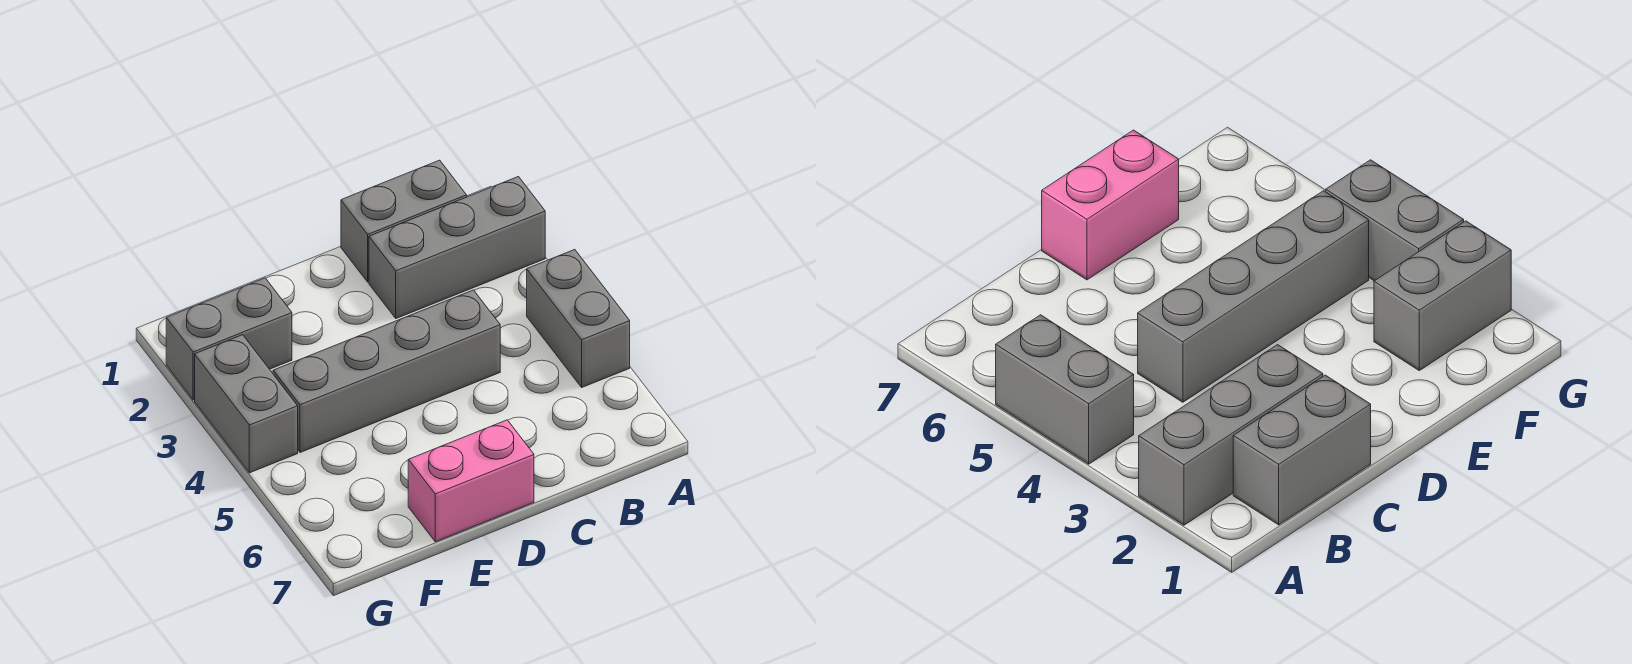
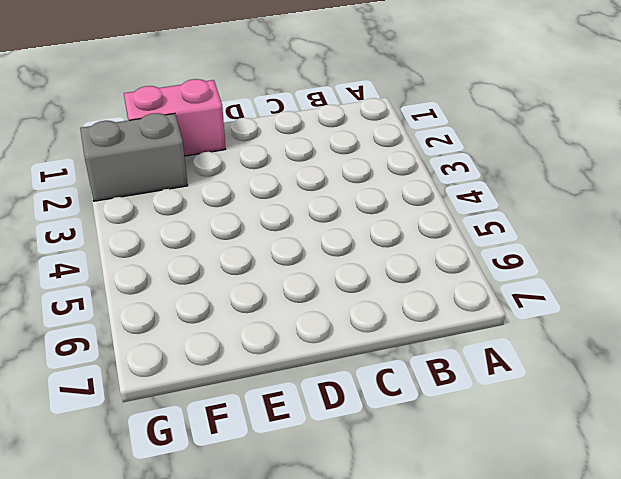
pink 1x2 brick [124,79,226,156] -> pink 1x2 brick moved to [408,420,534,542]
none -> grey 1x3 brick [369,177,545,318]
none -> grey 1x2 brick [527,250,630,387]

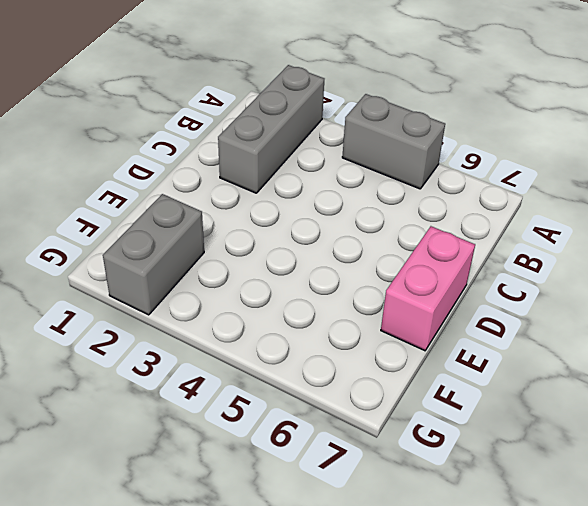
none -> grey 1x2 brick [341,160,467,282]
none -> grey 1x4 brick [273,290,500,452]

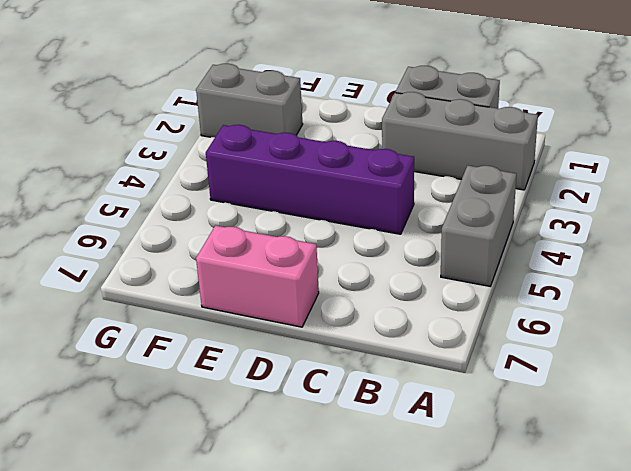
purple 1x4 brick [206,125,414,234] -> grey 1x4 brick [273,290,500,452]
none -> grey 1x2 brick [195,335,298,473]

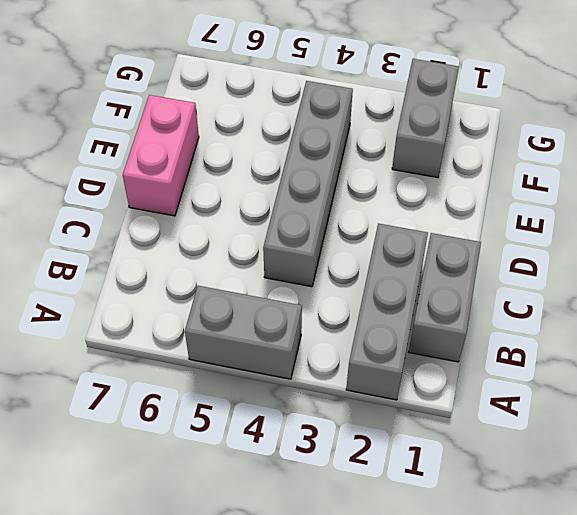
none -> grey 1x2 brick [195,335,298,473]

